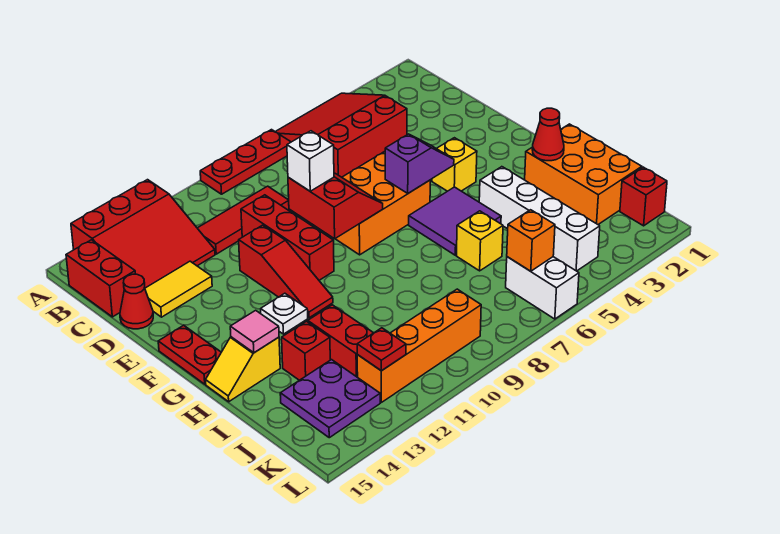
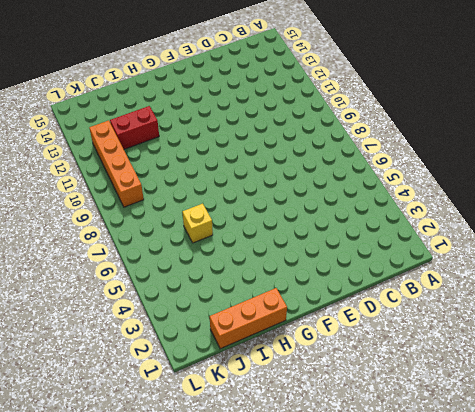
orange 1x3 brick [210,288,287,349] -> orange 2x3 brick [525,124,642,224]
none -> red 3x3 slope [275,93,407,177]
none -> red 1x3 plate [200,130,291,194]
none -> red 3x3 slope [71,180,215,288]
none -> red 1x2 brick [66,240,135,317]

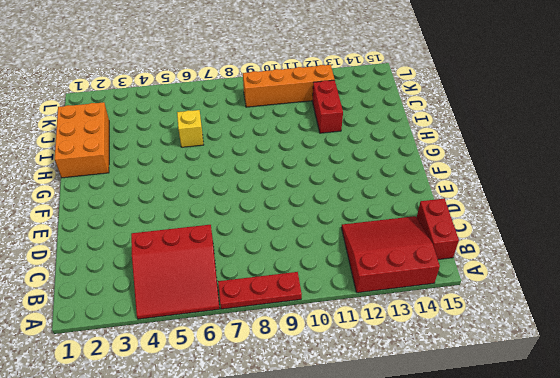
none -> red 1x3 tile [198,186,289,254]
none -> red 1x3 brick [241,195,334,280]
none -> yellow 1x2 tile [145,261,212,317]
none -> red 1x1 cone [120,274,153,329]

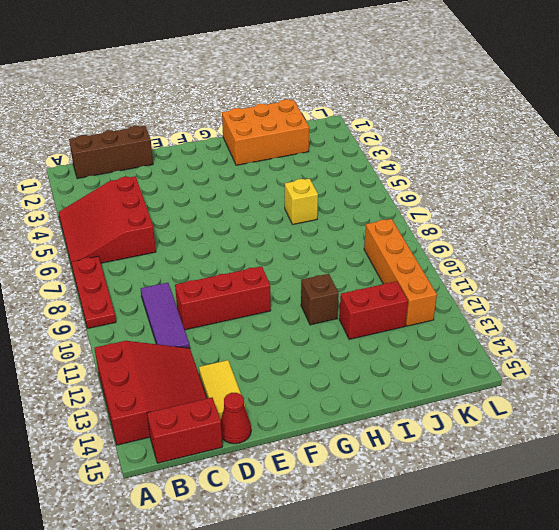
brown 1x3 brick [69,126,153,179] -> none
purple 1x3 tile [141,283,190,348] -> red 1x3 tile [198,186,289,254]
brown 1x1 brick [301,274,339,325] -> none
none -> orange 2x3 brick [335,152,430,255]
none -> red 1x3 slope [239,225,333,318]
none -> yellow 1x1 brick [432,138,477,191]
none -> red 1x2 plate [158,325,221,384]

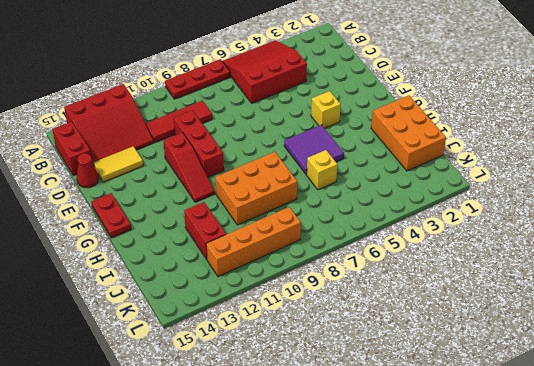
orange 2x3 brick [215,152,297,225] -> orange 2x3 brick moved to [335,152,430,255]
none -> white 1x1 plate [261,293,308,334]
none -> white 1x4 brick [479,167,600,271]
none -> yellow 1x2 slope [206,337,280,402]
none -> red 1x1 brick [282,321,330,380]

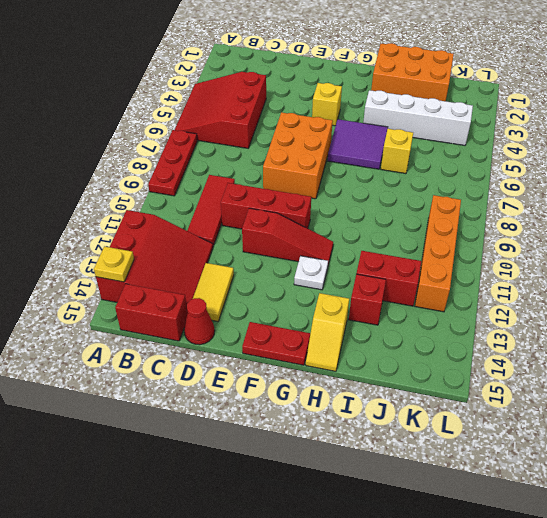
yellow 1x1 plate [94,246,134,282] -> none
none -> purple 2x2 plate [280,360,380,438]
none -> red 1x1 brick [620,167,667,226]
none -> white 1x2 brick [506,257,579,319]
none -> red 2x2 slope [288,173,383,239]

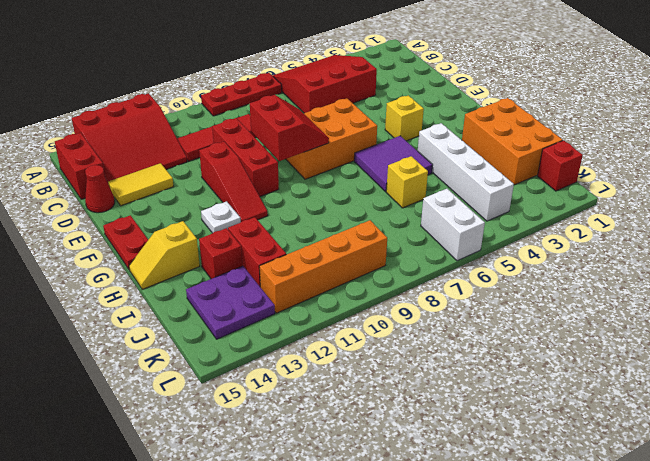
none -> purple 1x2 slope [385,134,454,193]
none -> red 1x1 cone [532,108,564,161]
none -> pink 1x1 tile [230,310,279,353]
none -> orange 1x1 brick [507,210,555,271]

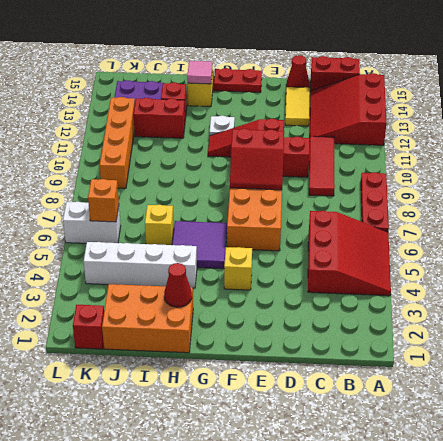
none -> purple 1x2 slope [385,134,454,193]
none -> red 1x1 plate [357,328,406,371]
none -> white 1x1 brick [287,131,334,191]

